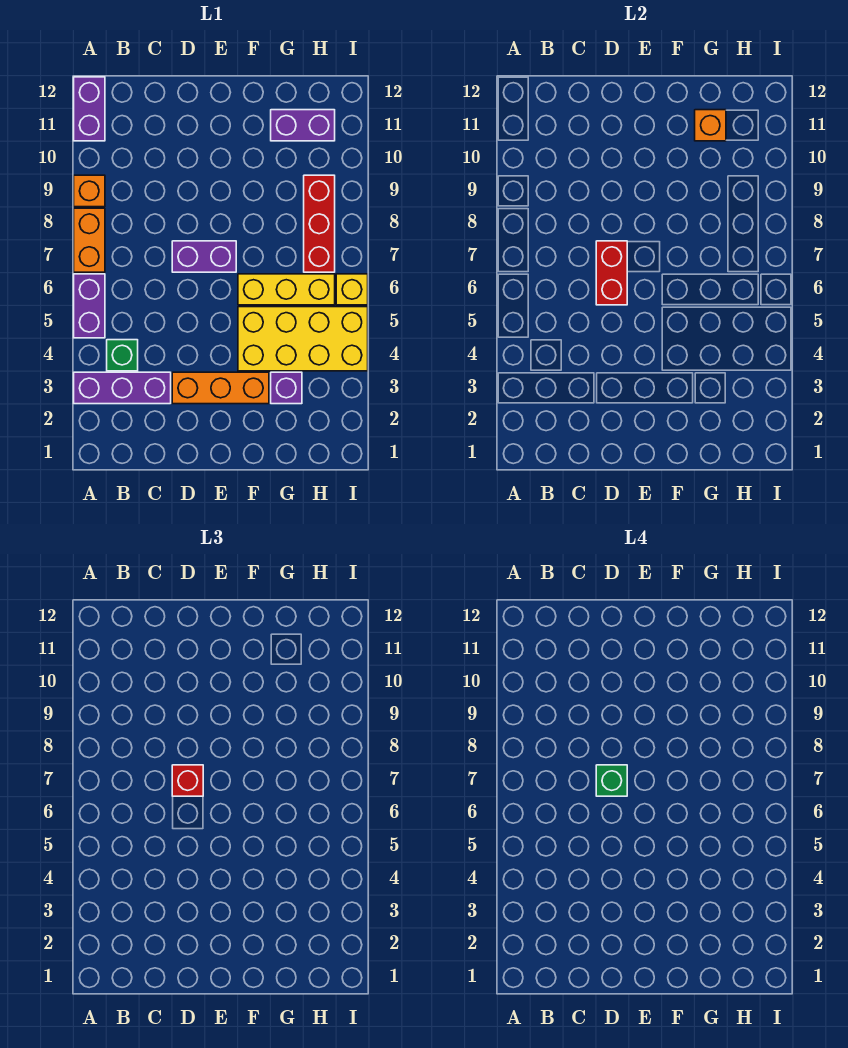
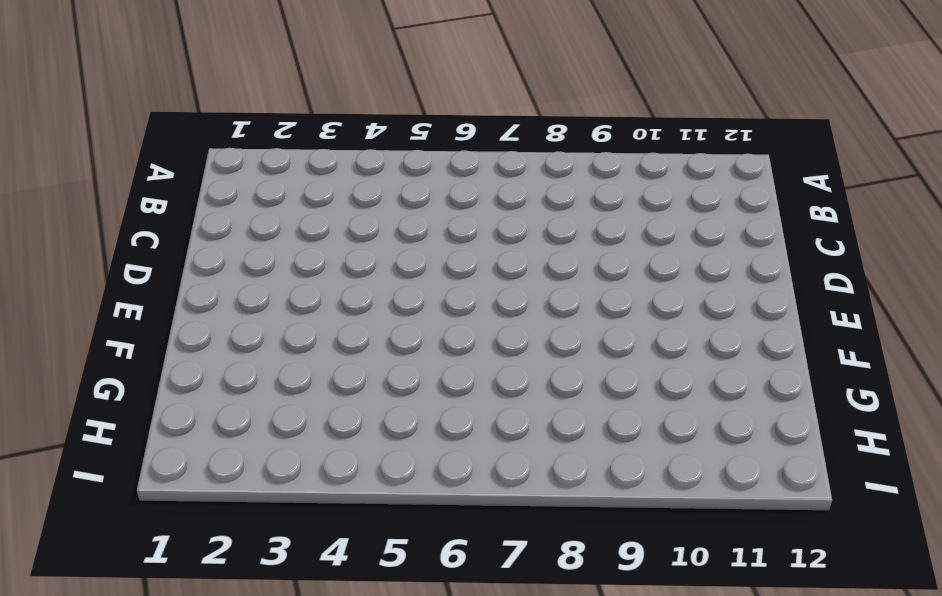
none -> purple 1x3 brick [74,372,171,404]
none -> purple 1x2 brick [74,274,105,338]
none -> orange 1x2 brick [74,208,105,272]

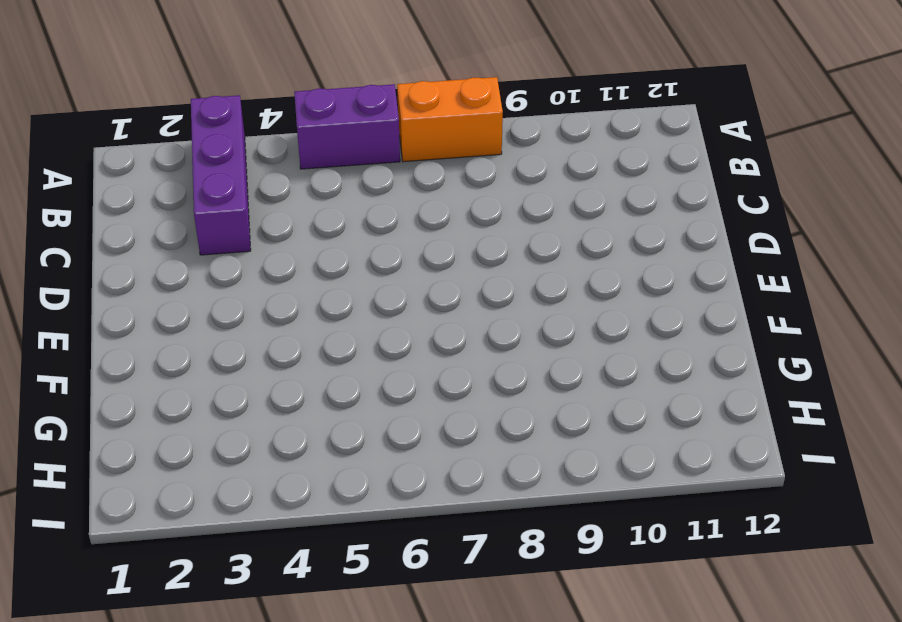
none -> orange 1x1 brick [74,175,105,207]
none -> purple 1x2 brick [74,77,105,141]
none -> green 1x1 brick [107,340,138,371]

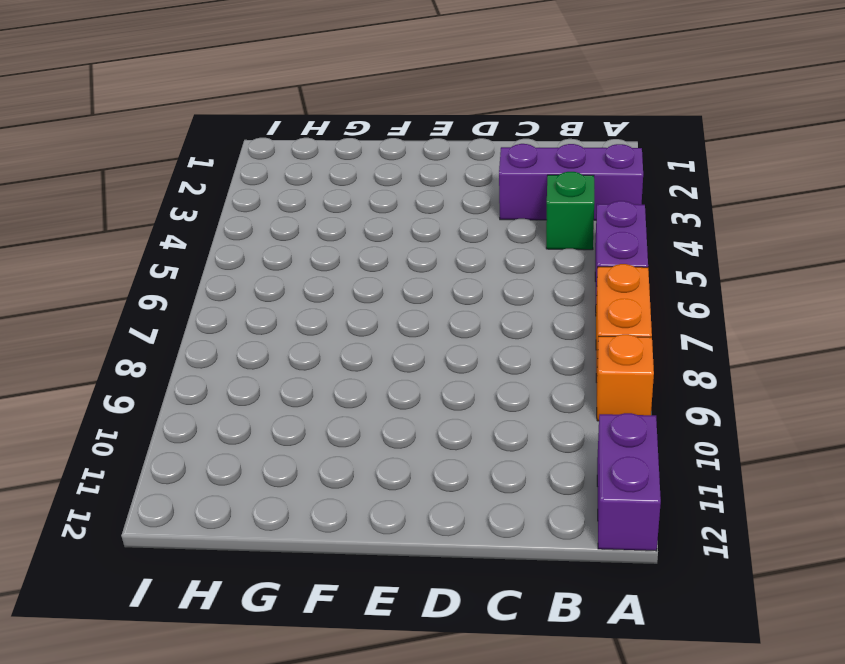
none -> orange 1x3 brick [172,372,269,404]
none -> purple 1x2 brick [172,241,236,272]
none -> yellow 2x4 brick [238,307,368,371]

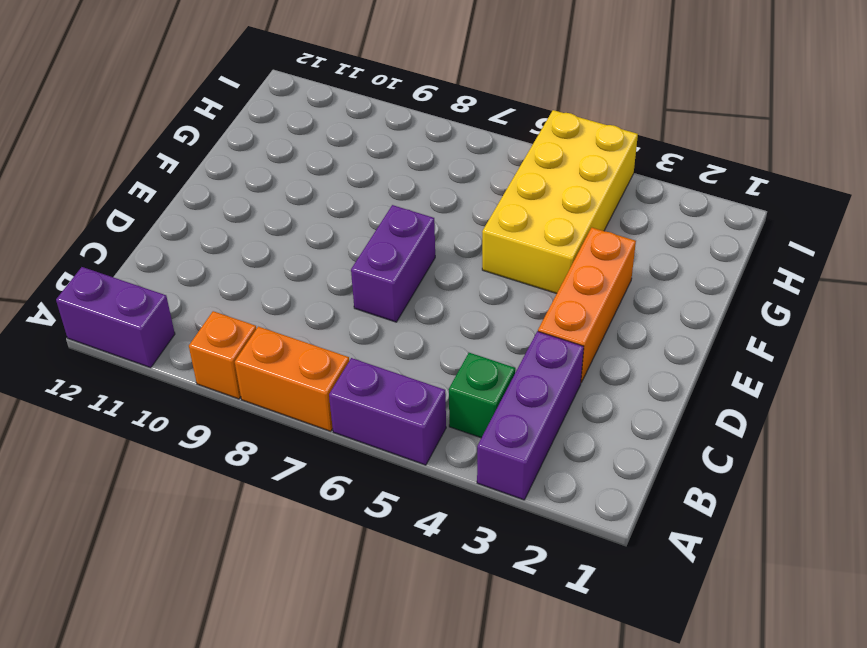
none -> yellow 1x3 brick [238,274,335,305]
none -> purple 1x1 brick [271,372,302,404]
none -> purple 1x2 brick [271,110,335,141]

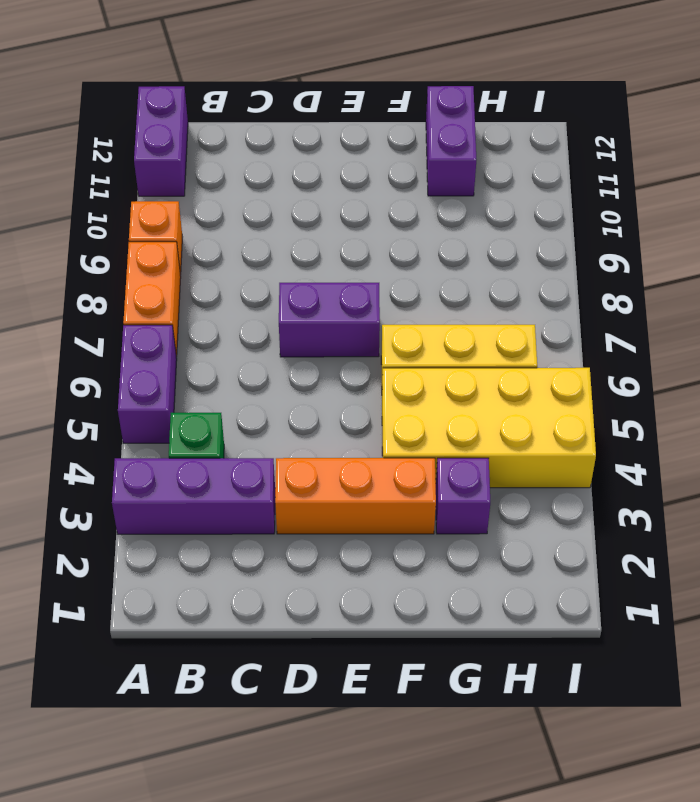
purple 1x2 brick [426,86,476,196] -> purple 1x2 brick turned to [271,110,335,141]
none -> red 1x3 brick [304,175,335,272]
none -> yellow 1x1 brick [336,274,368,305]
none -> red 1x2 brick [596,241,627,305]

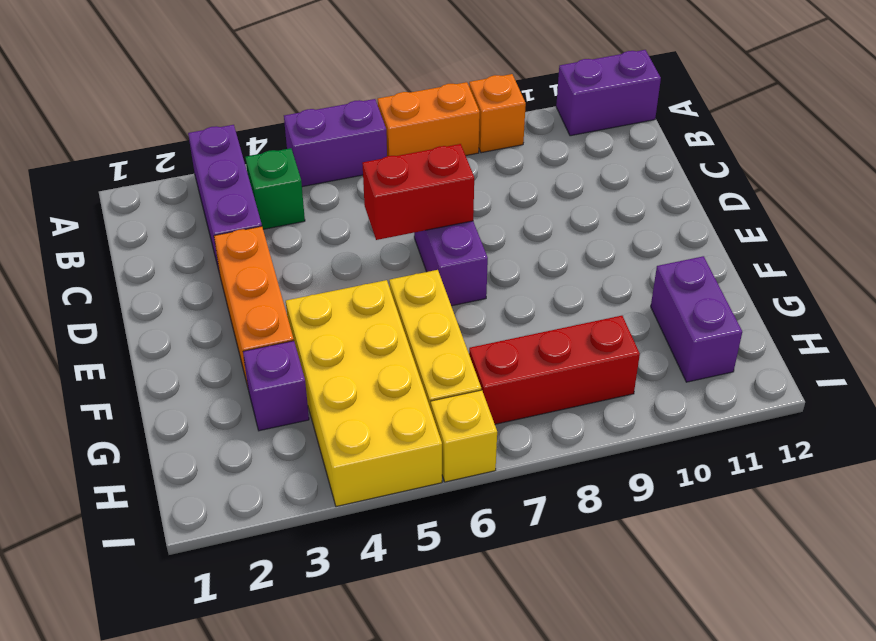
none -> orange 1x1 brick [695,110,726,141]
none -> red 1x1 brick [172,765,203,796]
none -> green 1x1 brick [596,765,627,796]

